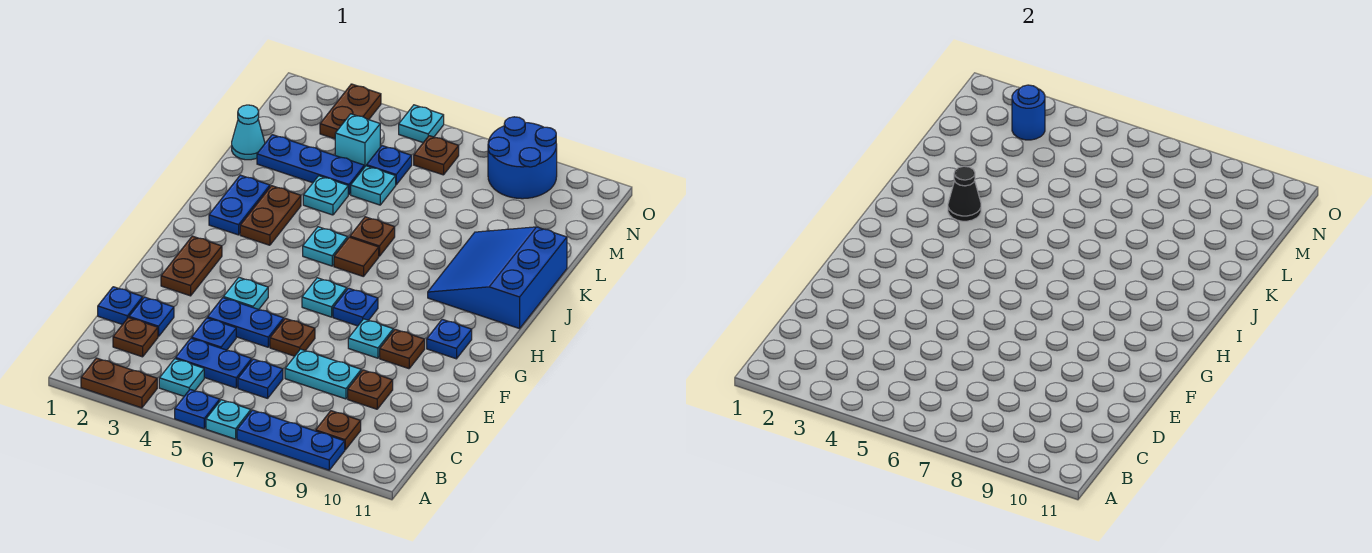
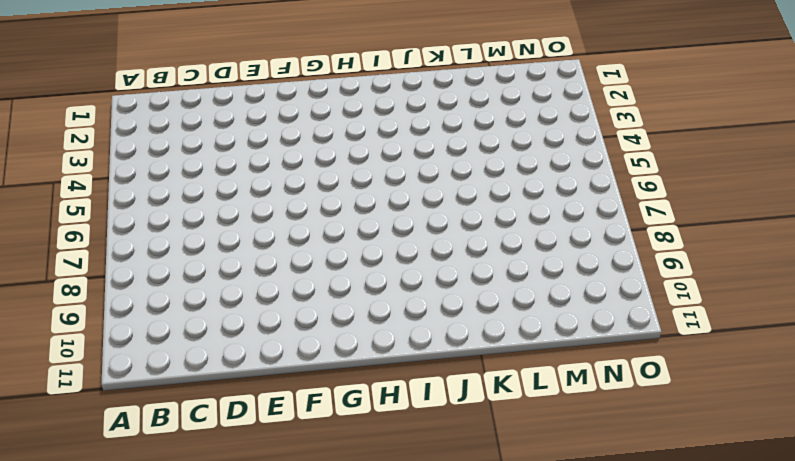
none -> brown 1x2 plate [81,358,157,408]
none -> blue 1x1 plate [175,389,220,429]
none -> cyan 1x1 plate [206,400,251,439]
none -> blue 1x3 plate [237,410,345,470]

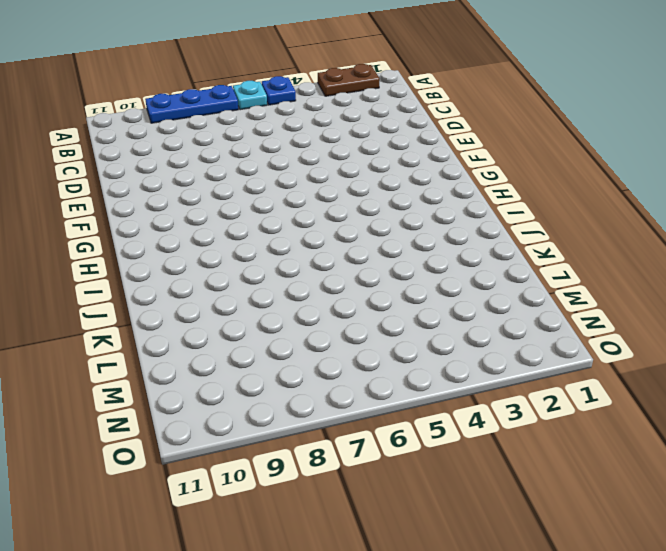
none -> cyan 1x1 plate [159,359,204,396]
none -> brown 1x1 plate [316,411,361,450]
none -> brown 1x1 plate [113,317,158,357]
none -> blue 1x2 plate [175,338,252,388]

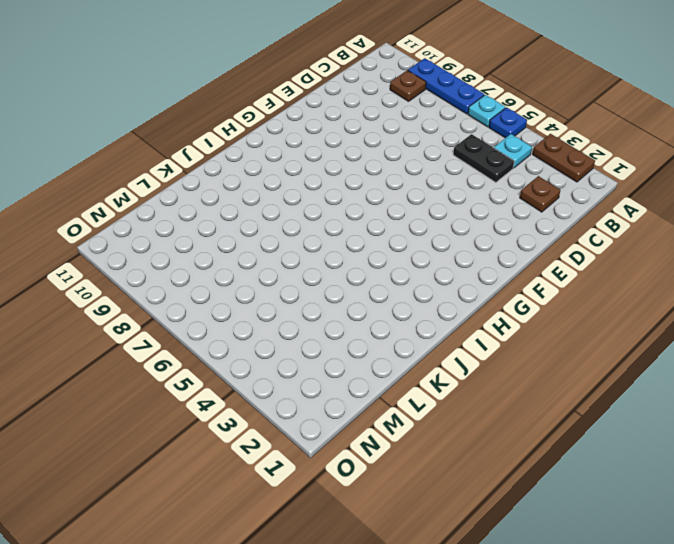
black 1x2 plate [453,134,514,182] -> blue 1x2 plate [175,338,252,388]
none -> blue 1x1 plate [238,359,283,398]
none -> blue 1x1 plate [98,287,143,325]
none -> blue 1x1 plate [129,297,174,336]
none -> blue 1x1 plate [191,318,236,350]

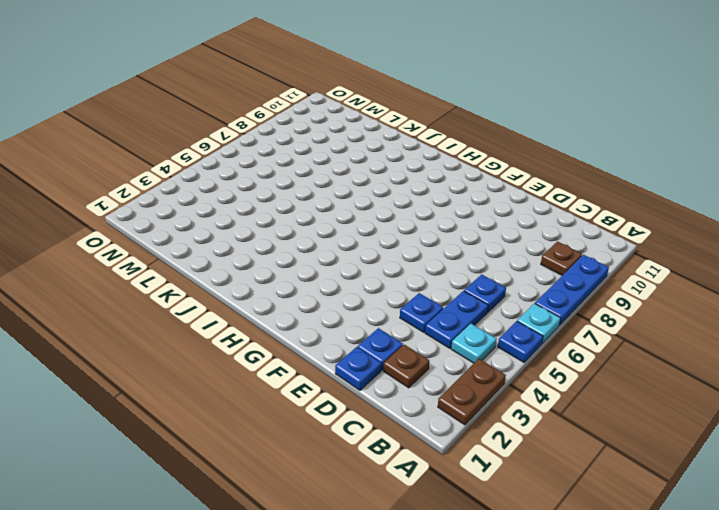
none -> cyan 1x2 plate [285,349,361,399]
none -> brown 1x1 plate [348,370,393,409]
none -> blue 1x2 plate [207,298,284,347]
none -> brown 1x1 plate [270,318,315,356]

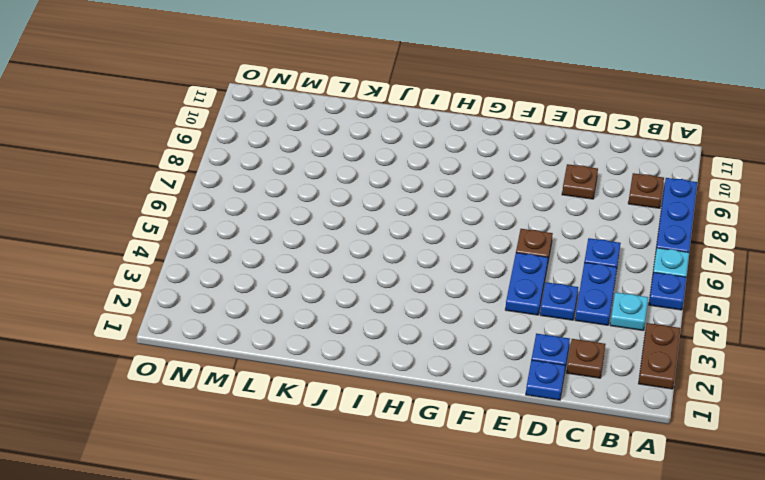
none -> cyan 1x2 plate [285,349,361,399]
none -> brown 1x2 plate [161,236,222,296]
none -> cyan 1x1 plate [223,278,268,309]
none -> cyan 1x1 plate [348,319,393,358]

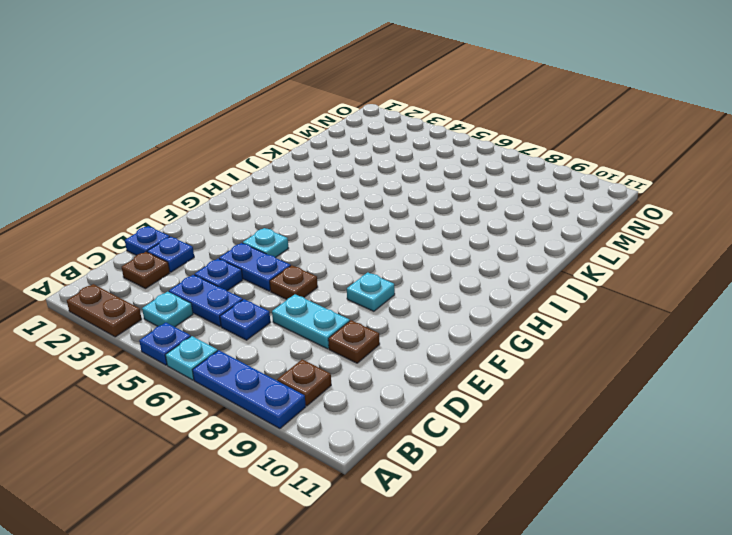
none -> brown 1x2 plate [161,236,222,296]
none -> brown 1x1 plate [380,329,425,369]
none -> cyan 1x1 plate [302,278,347,317]
none -> blue 1x1 plate [333,288,378,326]

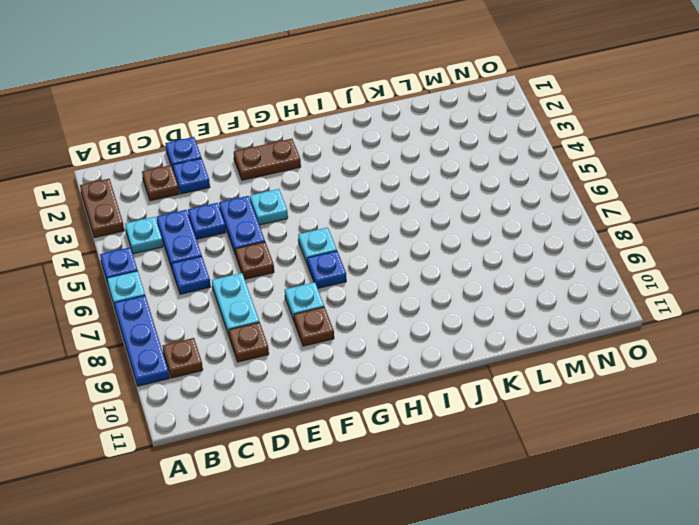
none -> blue 1x1 plate [427,319,472,359]
none -> blue 1x2 plate [209,175,270,235]
none -> brown 1x2 plate [240,186,301,245]
none -> cyan 1x1 plate [303,227,348,266]

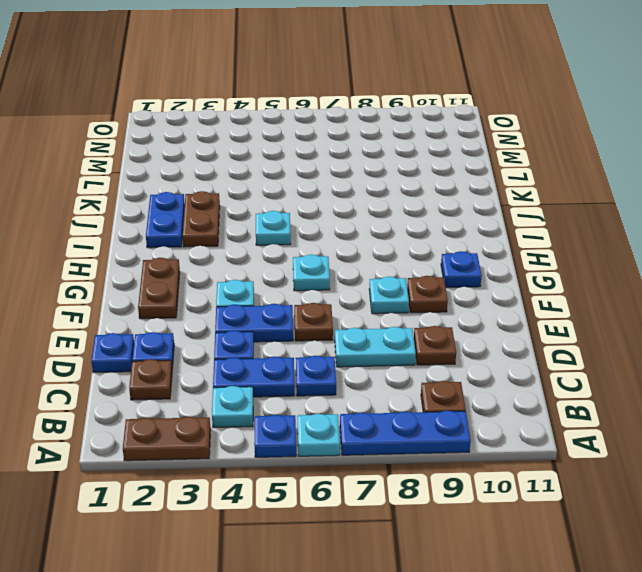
none -> blue 1x1 plate [333,288,378,326]
none -> brown 1x1 tile [334,237,379,277]
none -> blue 3x3 slope [428,227,567,329]
none -> brown 1x1 plate [350,217,395,256]

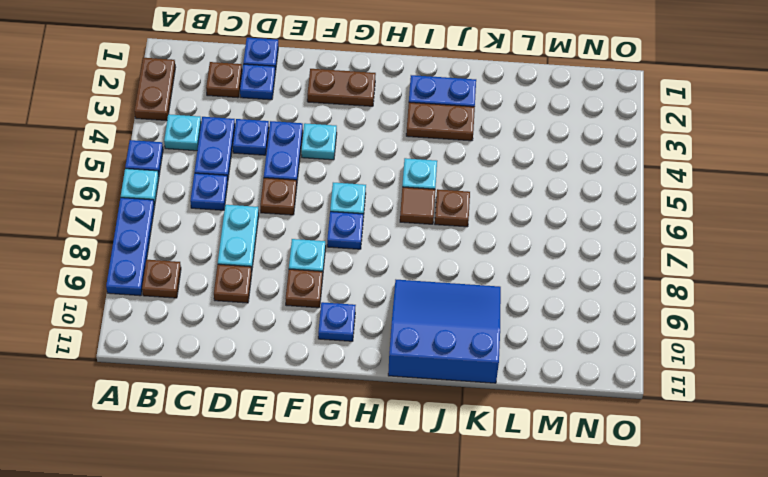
none -> cyan 1x1 plate [303,176,348,215]
none -> cyan 1x1 cone [232,105,265,160]
none -> blue 1x3 plate [257,135,364,195]
none -> cyan 1x1 plate [351,166,396,205]

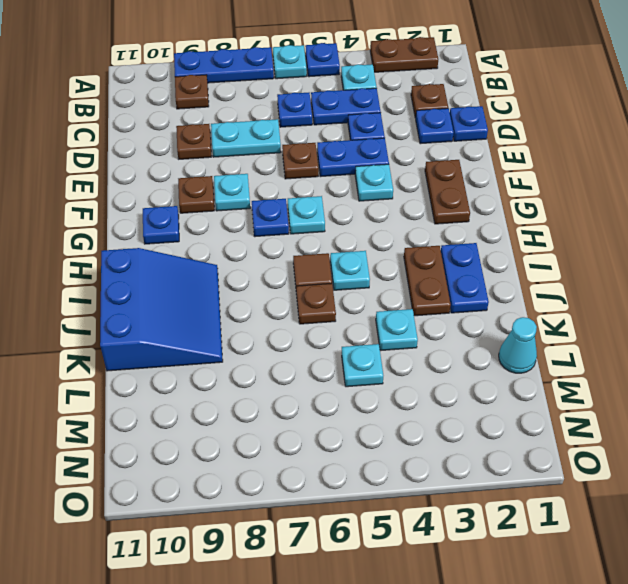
none -> blue 1x3 plate [257,135,364,195]
none -> cyan 1x1 brick [335,114,380,167]
none -> blue 1x1 plate [367,146,412,185]
none -> brown 1x2 plate [320,84,381,139]

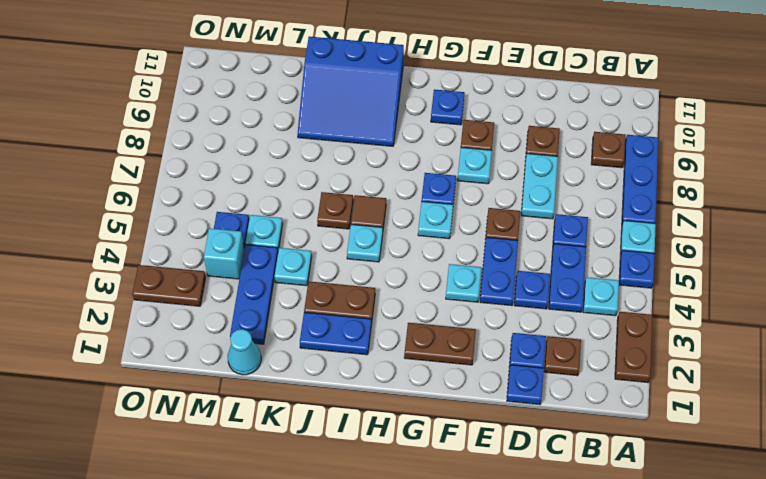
none -> brown 1x1 plate [414,136,459,175]
none -> blue 2x2 round brick [488,117,557,199]
none -> cyan 1x1 plate [399,105,444,143]
none -> black 1x1 cone [948,166,981,221]

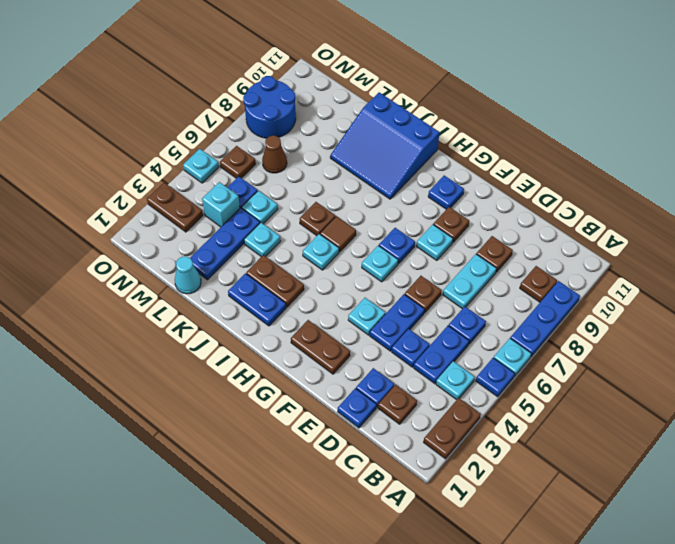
brown 1x1 cone [262,136,287,173] -> none
none -> black 1x1 cone [948,166,981,221]
none -> blue 1x1 round brick [1012,85,1045,140]

